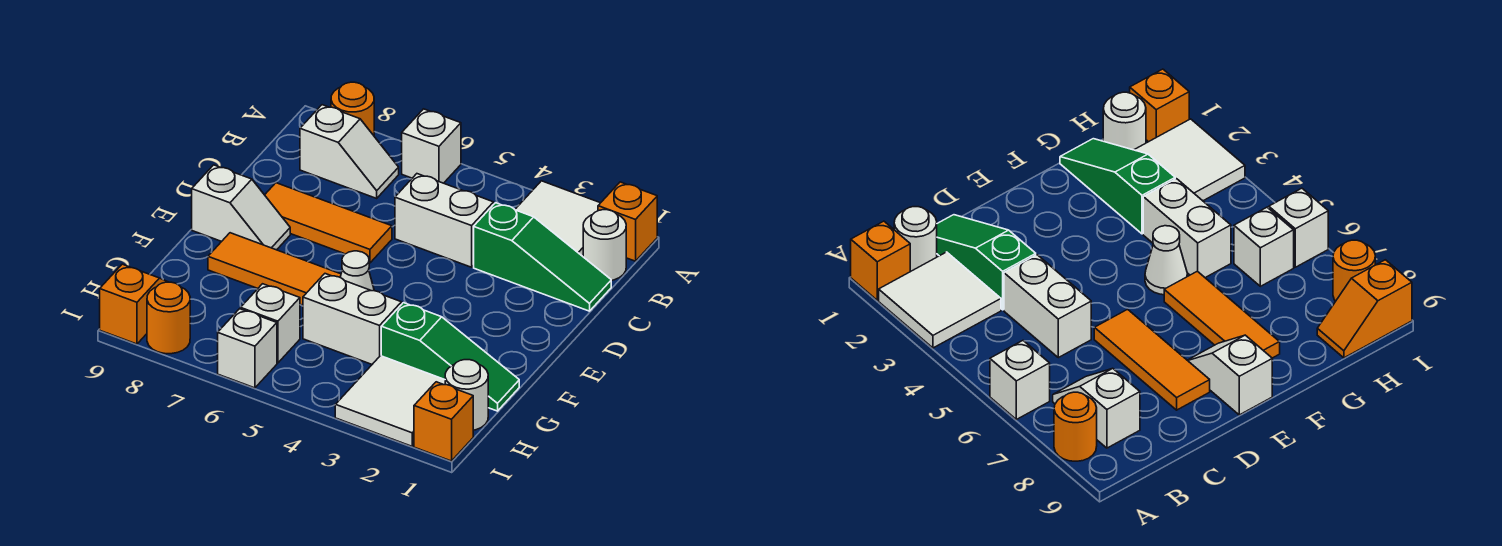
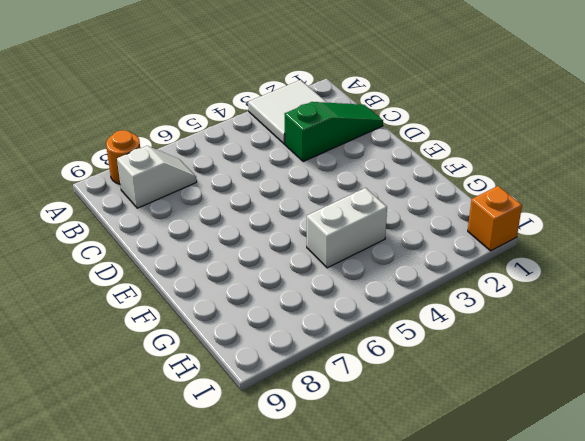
none -> orange 1x1 brick [598,182,657,261]
none -> white 1x1 brick [402,109,461,183]
none -> white 1x1 round brick [583,210,626,280]

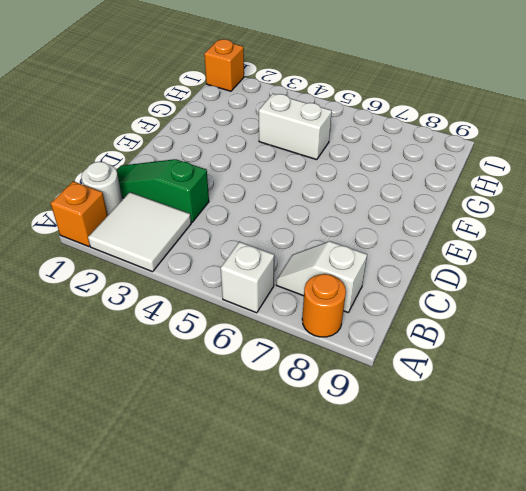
none -> white 1x2 brick [395,174,494,267]
none -> orange 1x3 tile [265,183,392,263]
none -> white 1x2 slope [192,165,290,250]

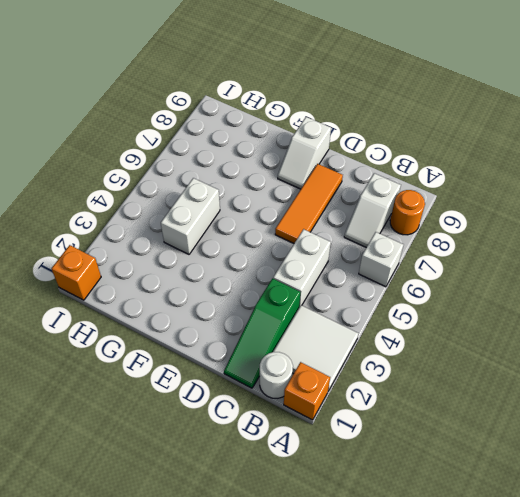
none -> white 1x1 cone [340,251,374,291]
none -> orange 1x3 tile [208,233,341,305]
none -> green 1x3 slope [381,303,519,411]

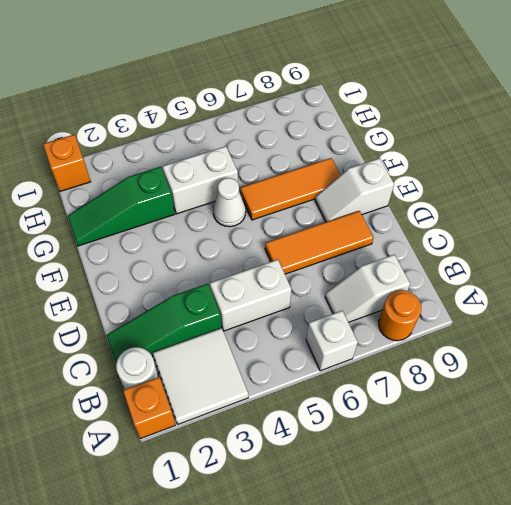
none -> white 1x1 round brick [445,360,488,430]
none -> white 2x2 tile [335,356,445,446]
none -> white 1x1 brick [241,284,300,363]

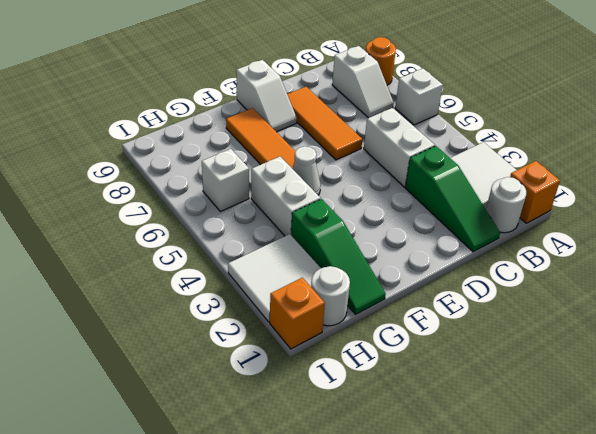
none -> orange 1x2 slope [100,264,167,344]
none -> white 1x1 brick [218,309,277,388]
none -> orange 1x1 round brick [147,282,190,354]

